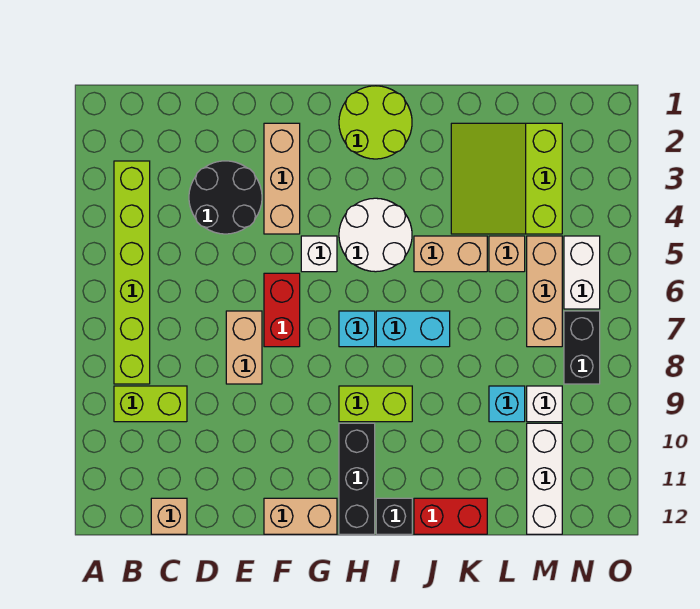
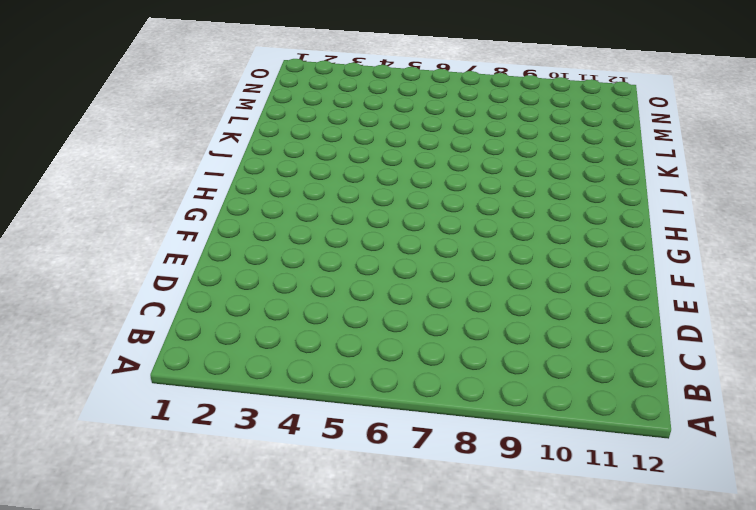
none -> lime 1x6 brick [114,161,150,384]
none -> lime 1x2 brick [114,386,187,422]
none -> tan 1x1 brick [151,498,187,534]

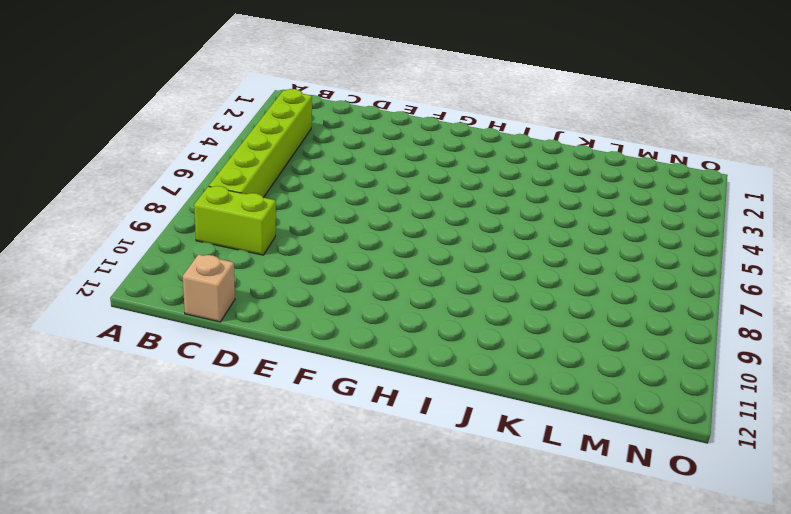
none -> black 2x2 round brick [189,161,262,234]
none -> tan 1x2 brick [226,311,262,384]
none -> tan 1x3 brick [264,123,300,234]

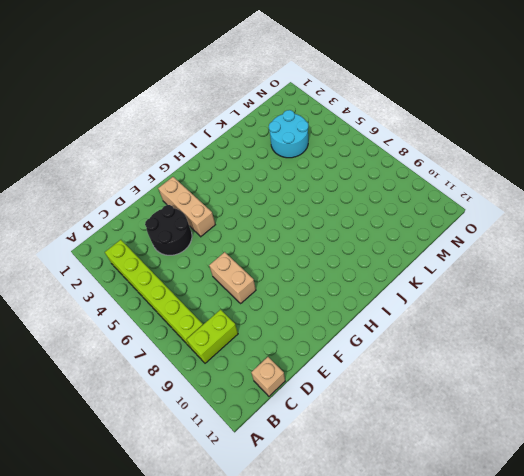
cyan 2x2 round brick [269,110,308,158] -> lime 3x3 slope [451,123,562,234]
none -> red 1x2 brick [264,273,300,347]
none -> tan 1x2 brick [264,498,337,534]
none -> white 1x1 brick [301,236,337,272]

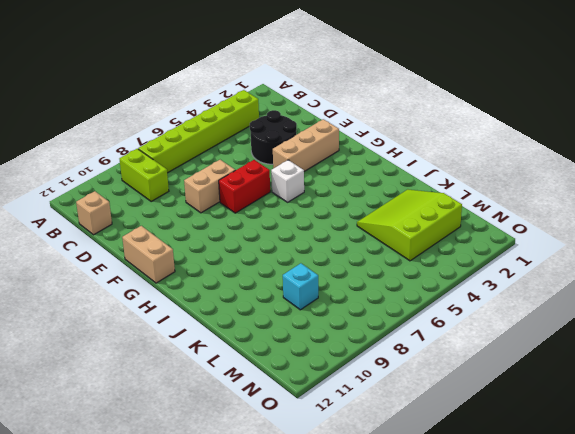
none -> lime 2x2 round brick [339,86,412,159]
none -> white 2x2 round brick [339,198,412,272]
none -> cyan 1x1 brick [339,311,375,347]

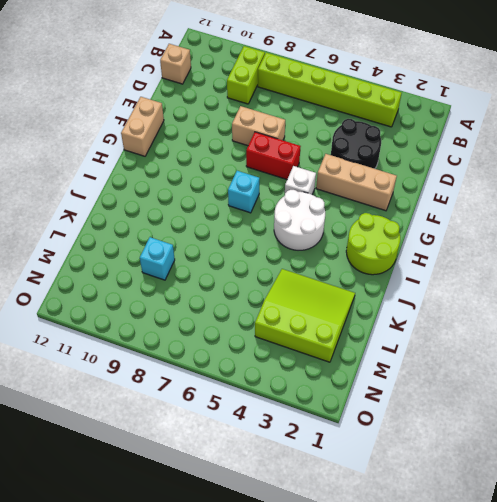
none -> lime 1x2 brick [339,386,412,422]
none -> black 1x3 brick [339,423,375,534]
none -> cyan 1x2 brick [376,311,450,347]

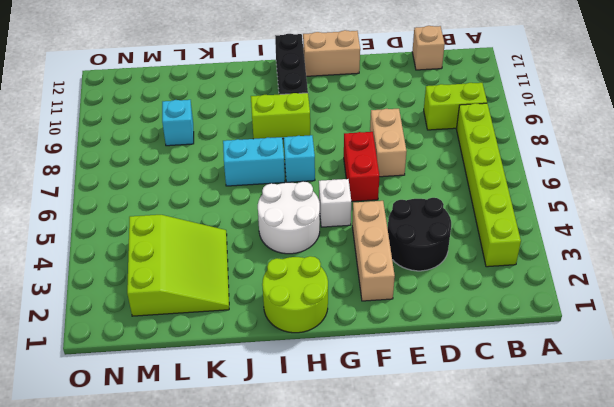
none -> black 1x1 brick [376,498,412,534]
none -> tan 1x2 brick [414,236,487,272]
none -> red 1x2 brick [414,498,487,534]

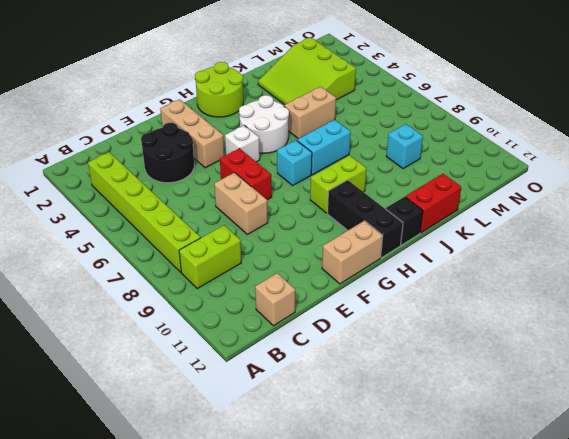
none -> tan 1x1 brick [489,236,525,272]
none -> tan 1x3 brick [527,236,562,347]
none -> white 1x1 brick [527,386,562,422]

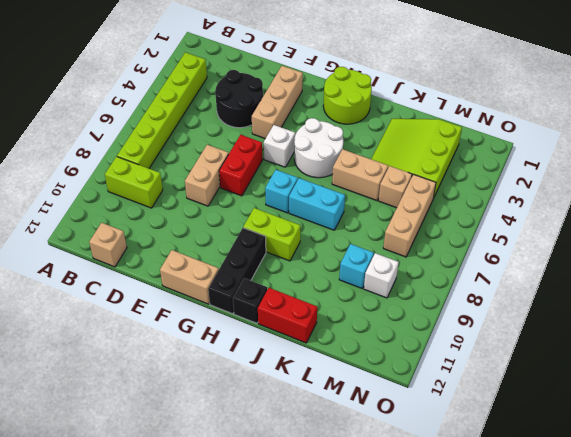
none -> white 1x3 brick [527,423,562,534]
none -> white 1x2 brick [564,236,600,309]
none -> black 1x2 brick [564,311,600,384]

